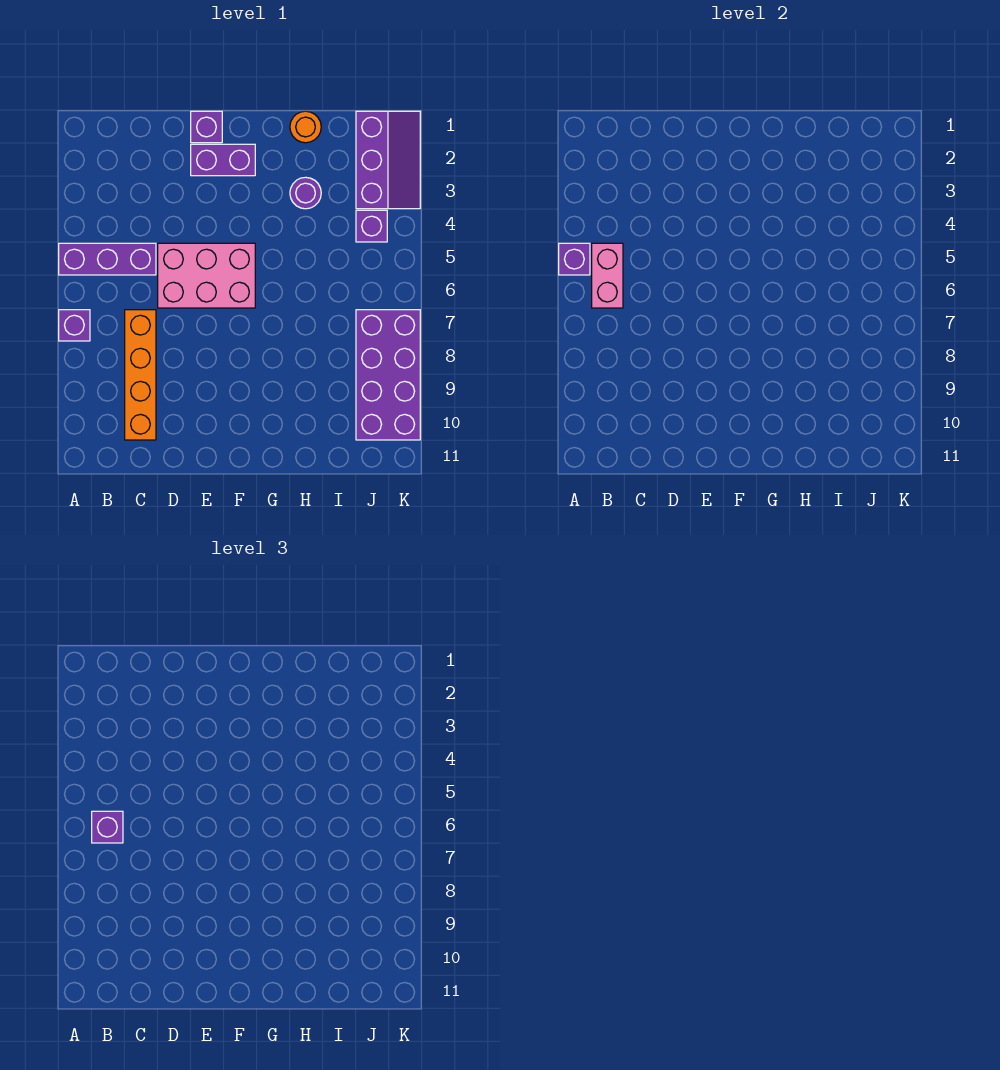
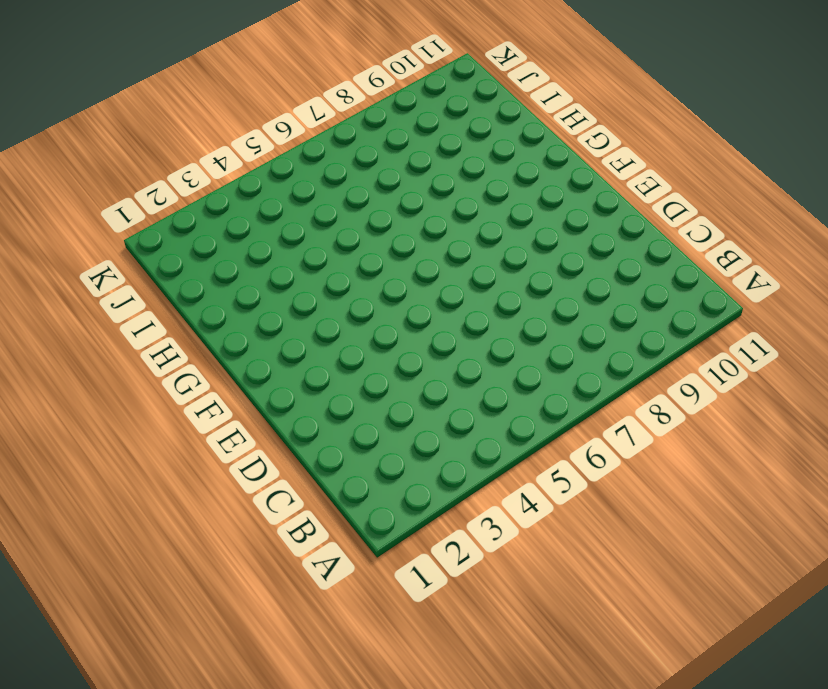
none -> purple 1x3 brick [59,243,156,275]
none -> purple 1x1 brick [59,310,90,341]
none -> orange 1x4 brick [125,310,156,440]

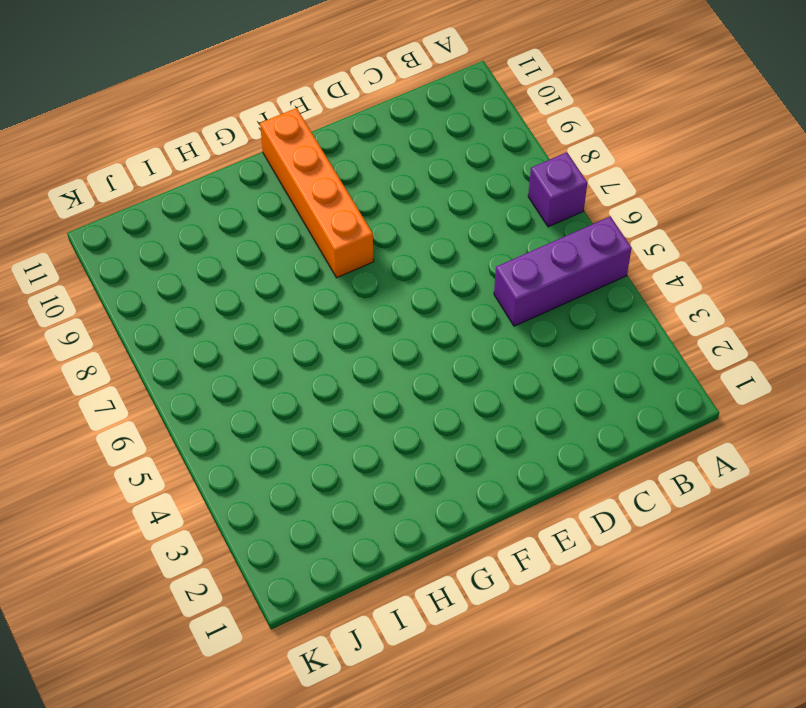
orange 1x4 brick [260,108,374,278] -> orange 1x4 brick moved to [125,310,156,440]
none -> pink 2x3 brick [158,243,255,308]
none -> purple 1x1 brick [191,111,222,143]
none -> purple 1x2 brick [191,144,255,176]

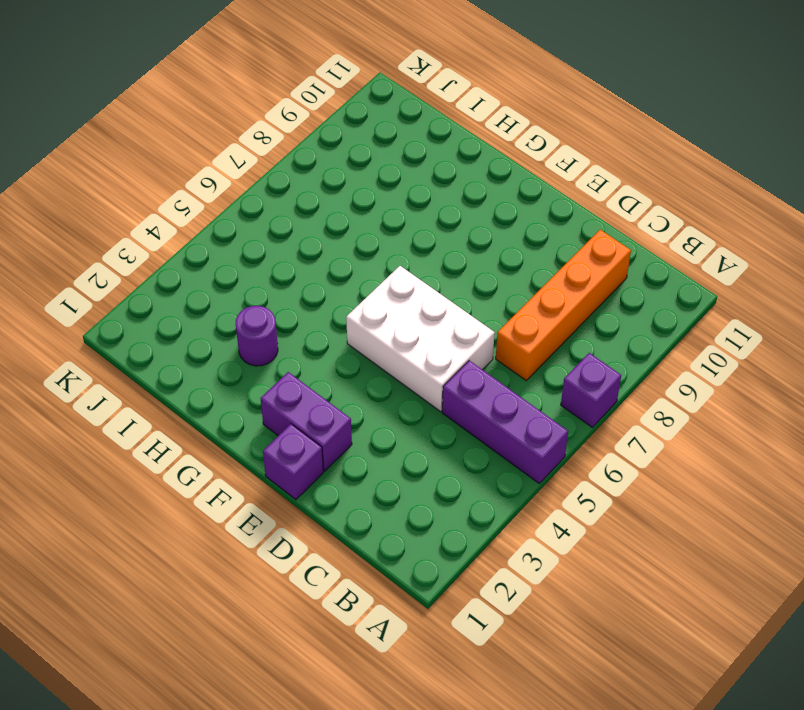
white 2x3 brick [346,266,495,411] -> pink 2x3 brick [158,243,255,308]
none -> orange 1x1 round brick [290,111,321,143]
none -> purple 2x3 slope [356,111,420,209]
none -> purple 1x1 brick [356,210,387,242]

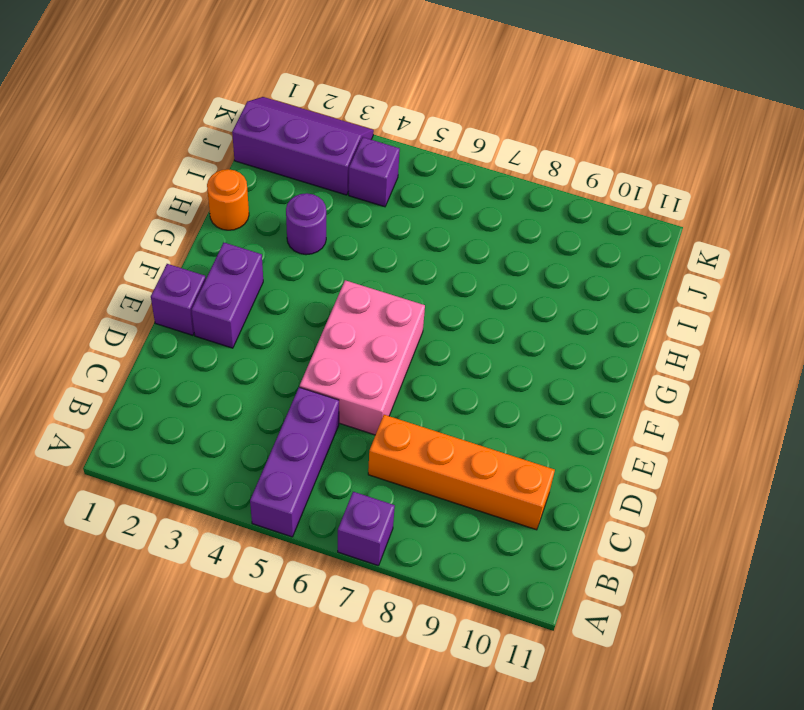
none -> purple 2x4 brick [356,310,420,440]
none -> purple 1x1 brick [559,243,590,275]
none -> pink 1x2 brick [592,243,623,308]

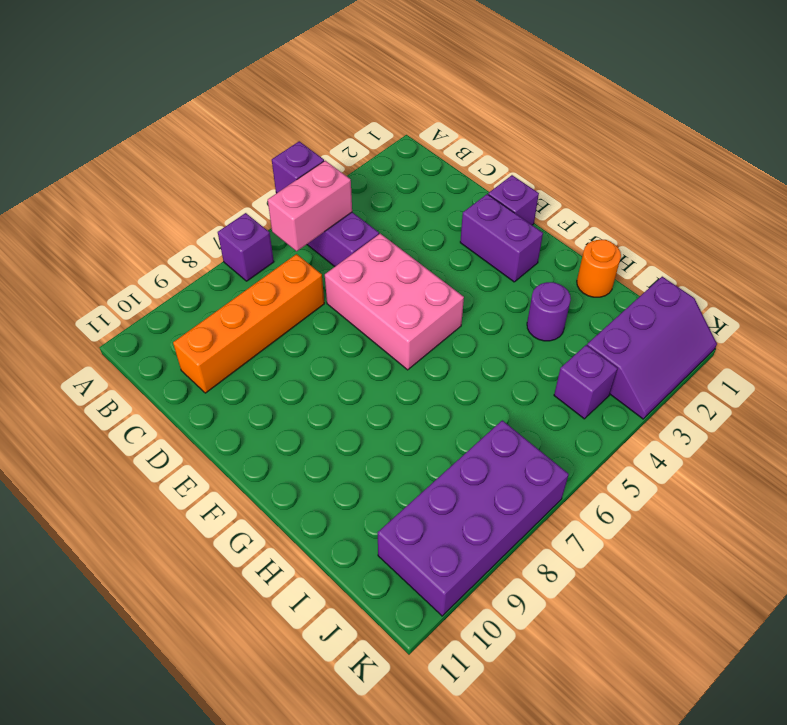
none -> purple 1x1 brick [92,811,123,843]

